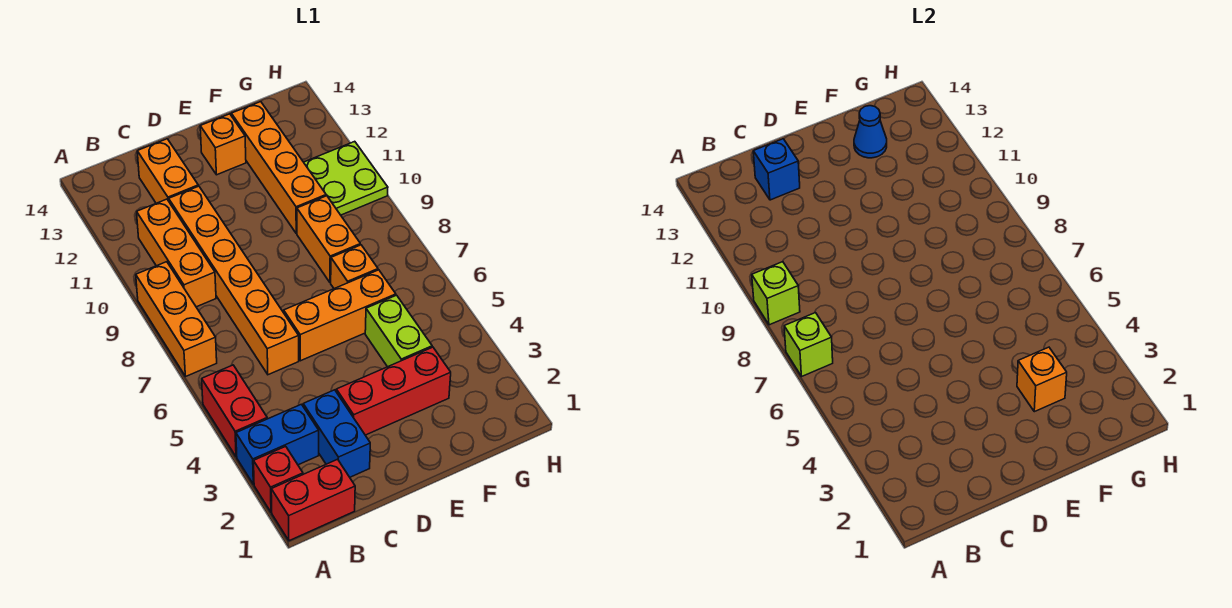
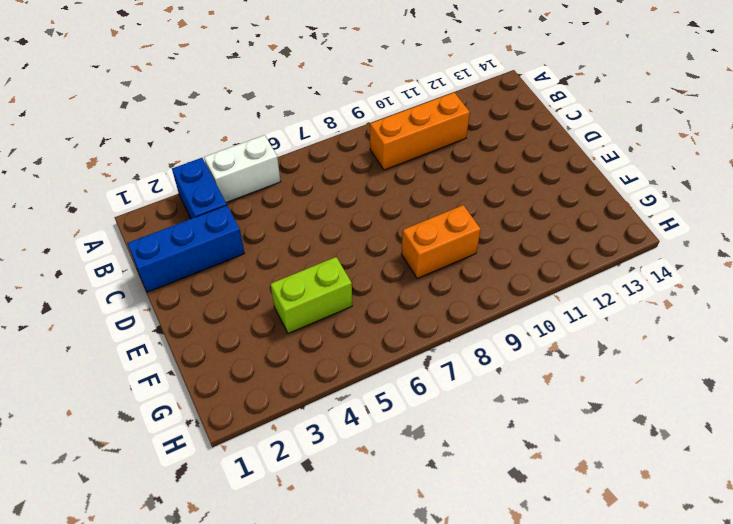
white 1x2 brick [204,135,281,202] -> red 1x2 brick [202,365,267,457]
blue 1x3 brick [127,205,245,292] -> blue 1x2 brick [303,390,370,477]
none -> red 1x2 brick [271,459,355,541]
none -> red 1x1 brick [254,446,303,512]
none -> orange 1x3 brick [136,262,217,377]

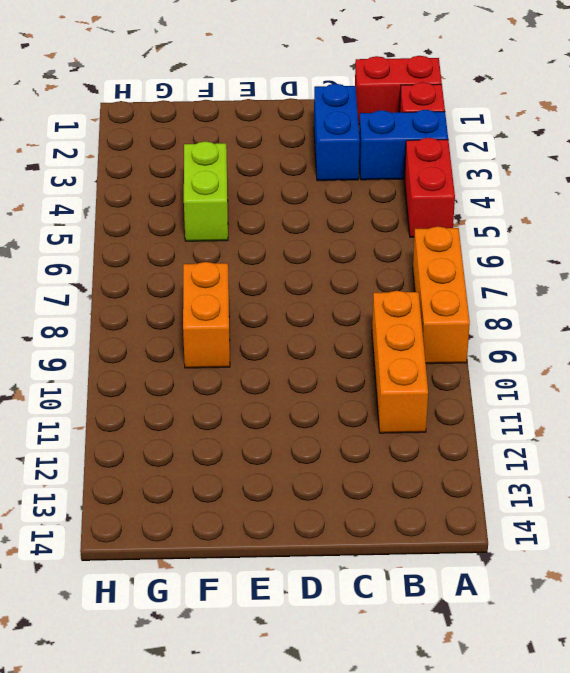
none -> orange 1x6 brick [169,186,299,375]
none -> orange 1x2 brick [137,139,198,203]
none -> red 1x3 brick [336,347,451,435]

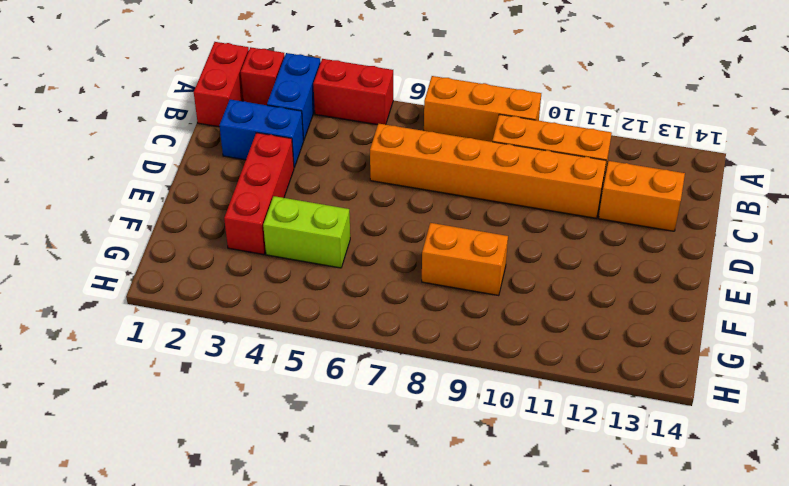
none -> orange 1x3 brick [284,270,396,361]
none -> orange 1x1 brick [200,114,246,175]
none -> orange 1x1 brick [331,245,378,289]

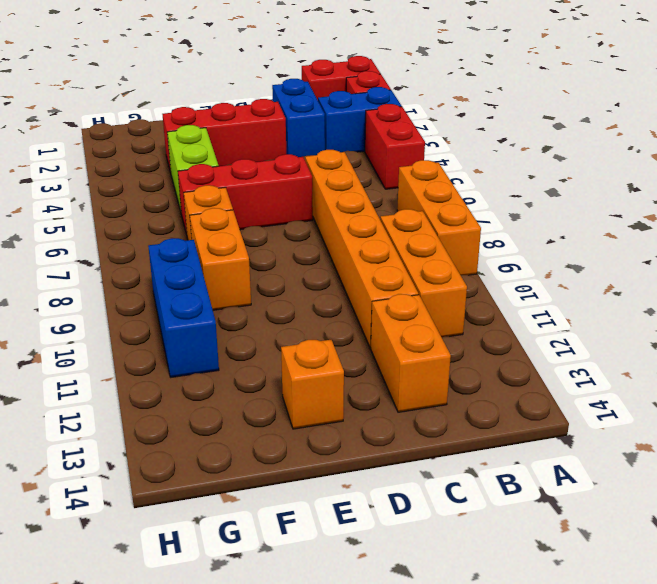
red 1x3 brick [178,154,313,234] -> orange 1x3 brick [284,270,396,361]
blue 1x3 brick [148,238,219,377] -> lime 2x2 plate [304,141,388,215]
none -> orange 1x4 brick [231,102,326,233]
none -> lime 1x1 brick [784,313,833,377]
none -> lime 1x1 brick [752,262,800,325]

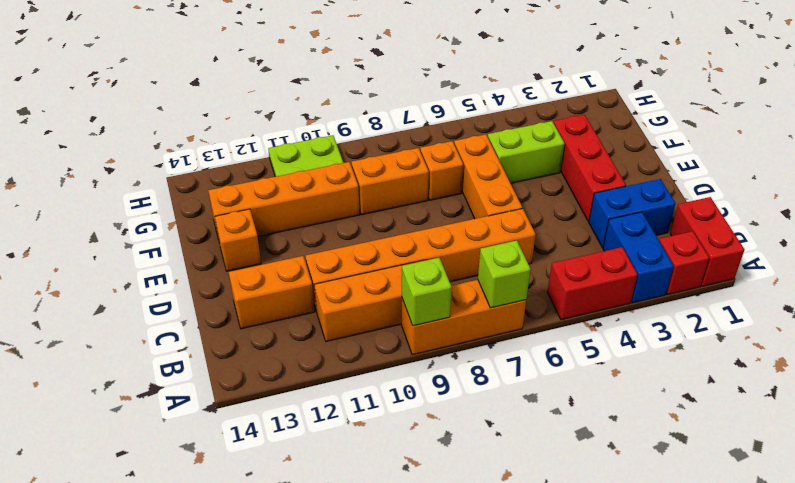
none -> blue 1x1 brick [753,139,800,200]
none -> orange 1x1 brick [1017,347,1067,412]
none -> blue 1x1 cone [854,106,887,158]

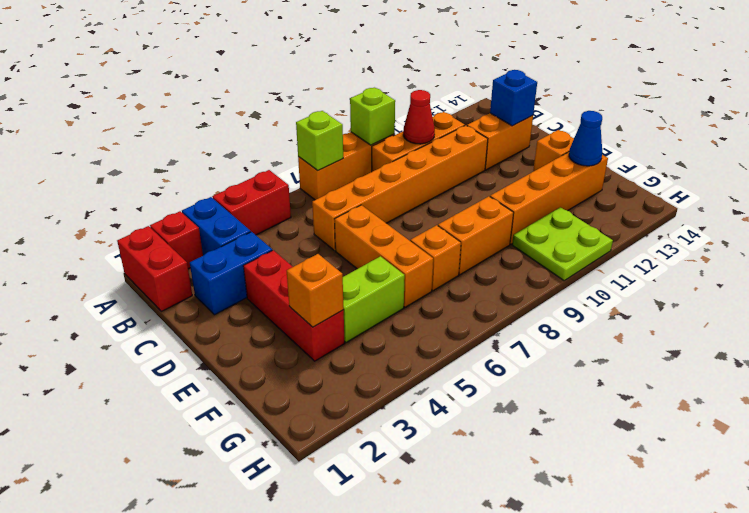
red 1x1 cone [403,90,435,144] -> none

